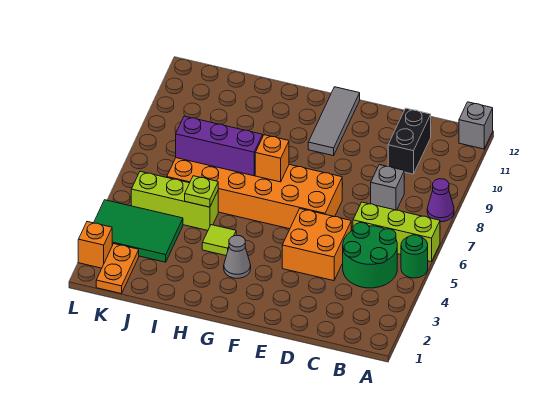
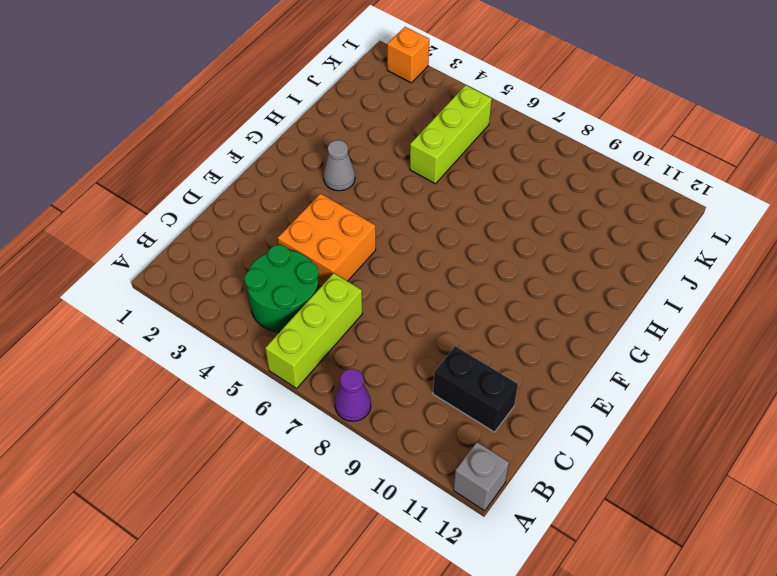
none -> green 1x1 round brick [401,235,428,278]
none -> grey 1x1 brick [371,165,404,210]
none -> orange 2x6 brick [167,158,342,229]

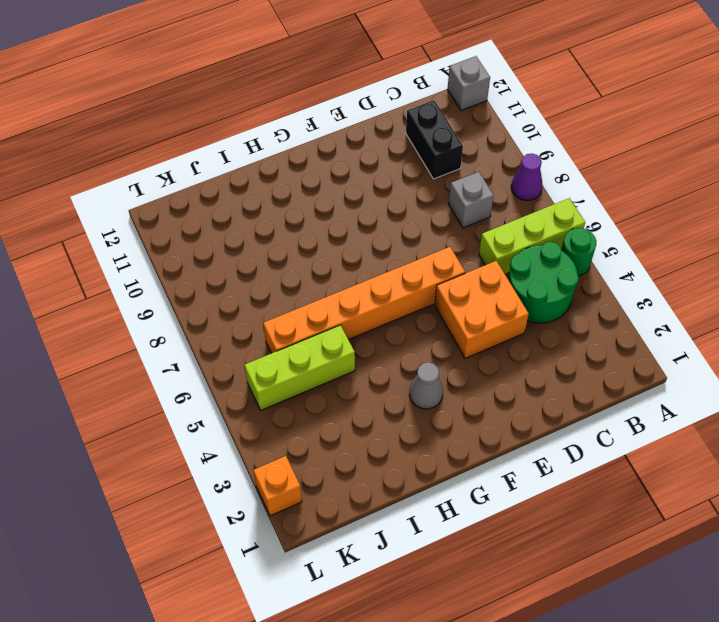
orange 1x6 brick [263,247,465,353] -> orange 2x6 brick [167,158,342,229]
none -> grey 1x3 tile [308,87,360,156]
none -> lime 1x1 tile [202,225,236,255]
none -> green 2x3 tile [94,200,183,262]

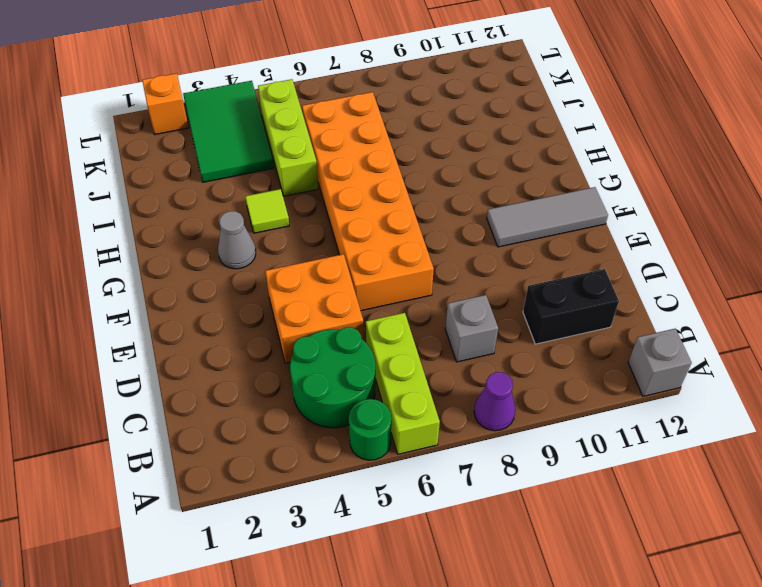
none -> orange 1x2 plate [96,244,139,294]
none -> orange 1x1 brick [255,135,289,182]
none -> purple 1x3 brick [176,116,263,176]

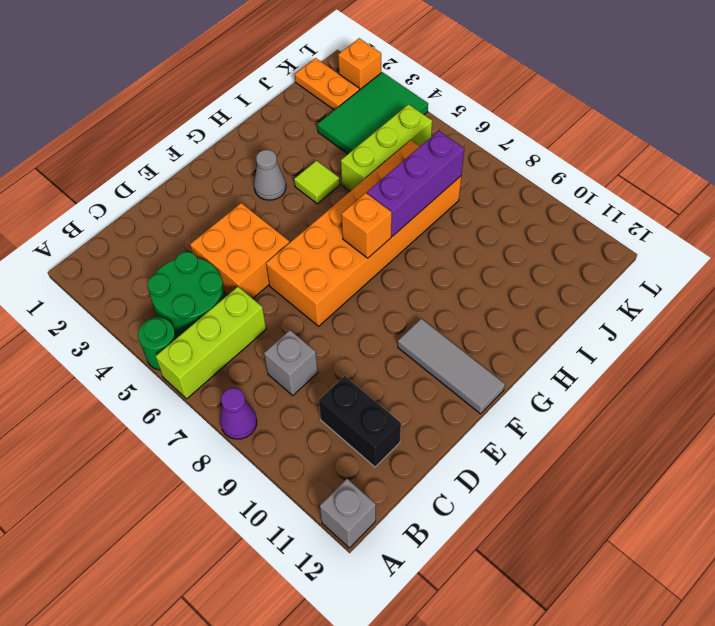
none -> lime 1x1 plate [185,176,218,207]

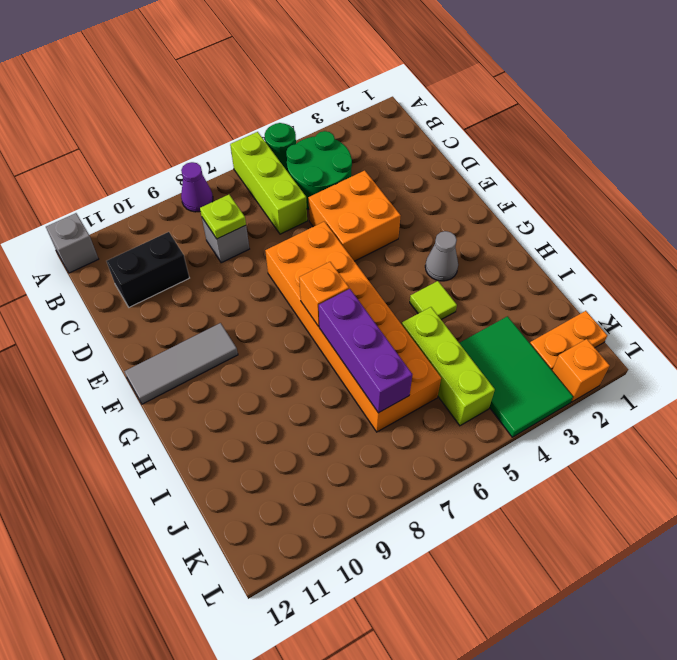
lime 1x1 plate [200,195,246,239] -> lime 1x1 plate moved to [185,176,218,207]

